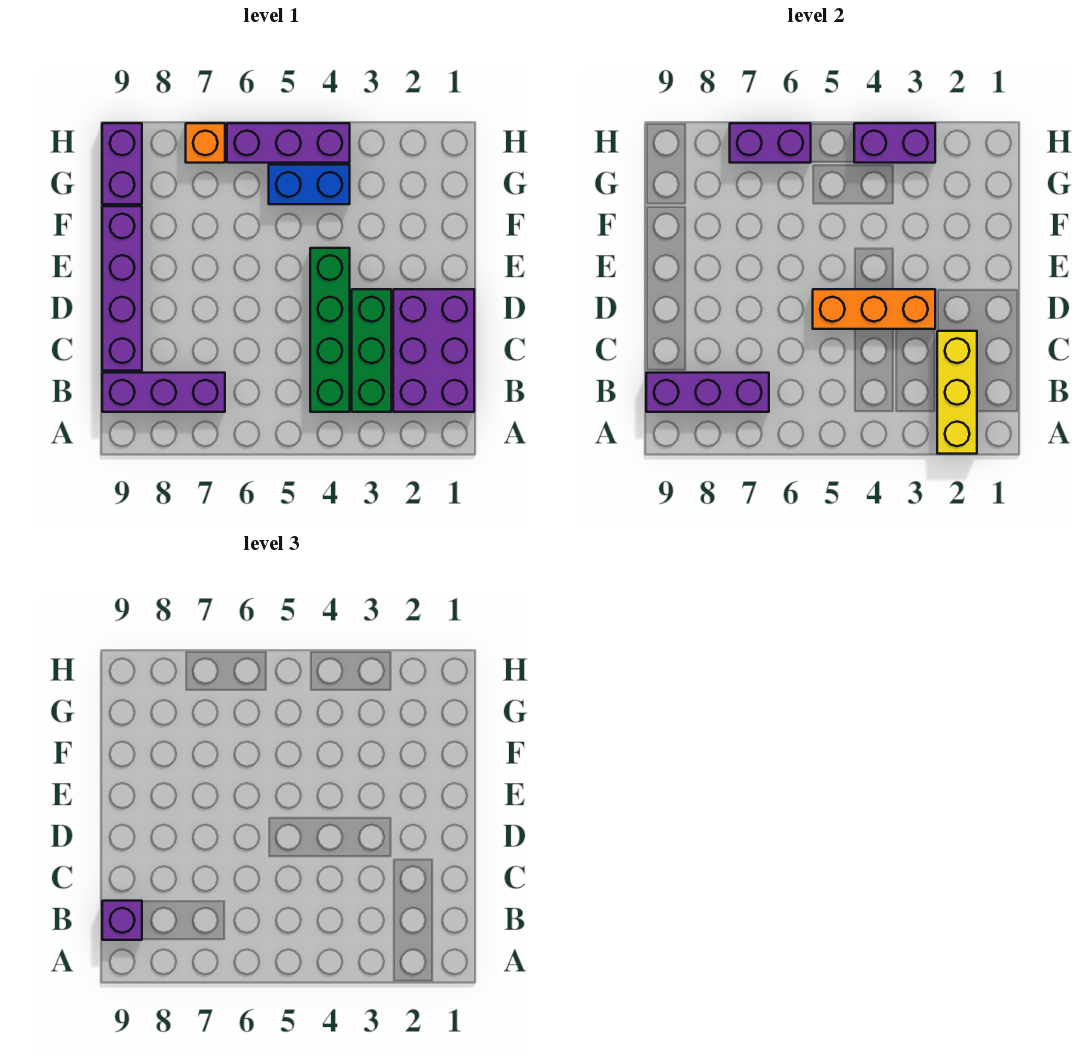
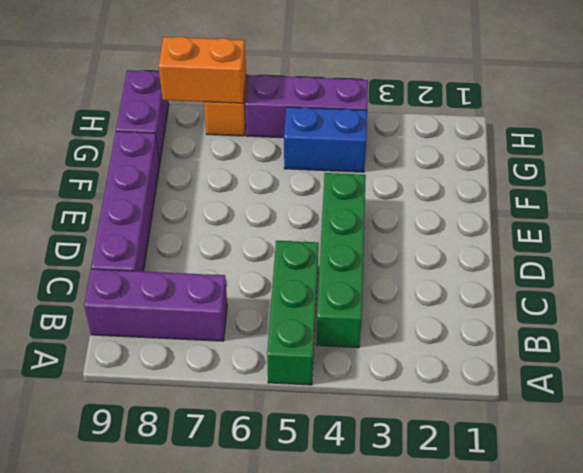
green 1x3 brick [267,240,319,385] -> green 1x3 brick moved to [352,289,391,412]
orange 1x2 brick [159,36,246,103] -> purple 1x2 brick [730,123,811,163]
none -> purple 2x3 brick [393,289,474,412]
none -> yellow 1x3 brick [937,331,977,454]
none -> purple 1x3 brick [646,373,769,412]

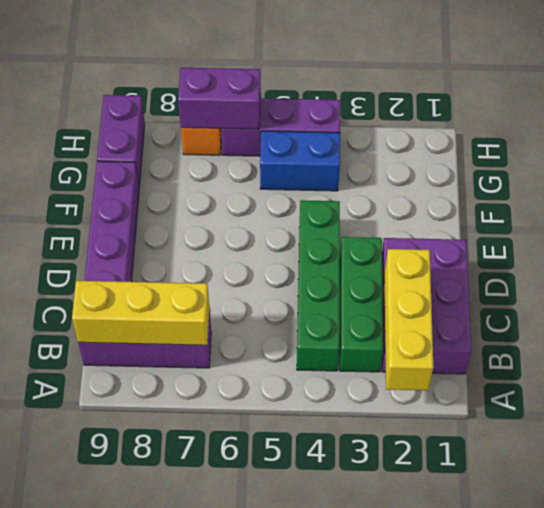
yellow 1x3 brick [72,281,209,345] -> purple 1x3 brick [646,373,769,412]
none -> orange 1x3 brick [813,289,935,329]
none -> purple 1x2 brick [854,123,935,163]
none -> purple 1x1 brick [102,901,142,940]

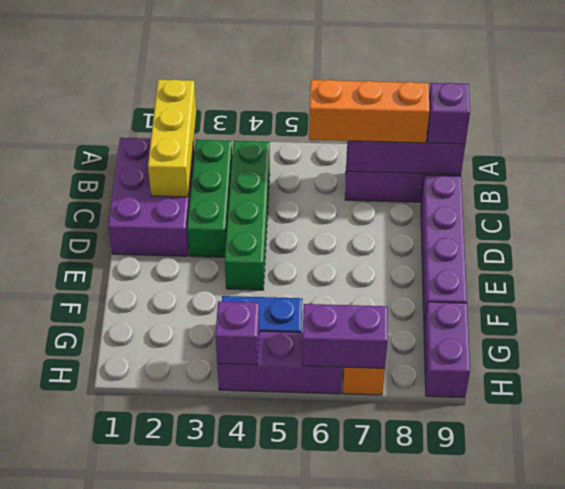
orange 1x3 brick [309,80,429,143] -> orange 1x3 brick moved to [813,289,935,329]
purple 1x1 brick [215,301,259,365] -> purple 1x2 brick [854,123,935,163]

